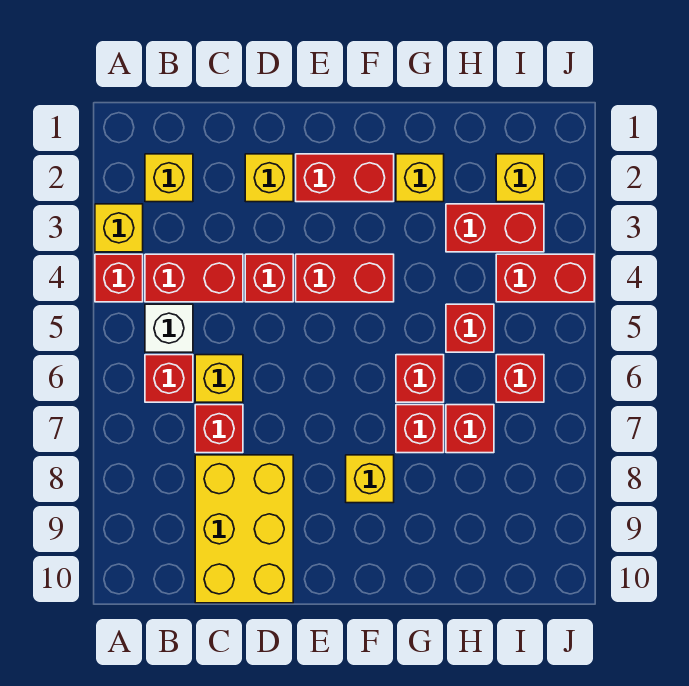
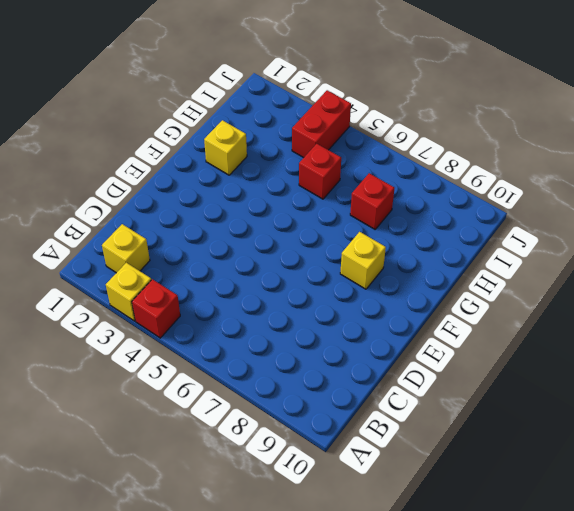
none -> red 1x2 brick [145,254,243,302]
none -> white 1x1 brick [145,304,193,352]
none -> red 1x1 brick [145,355,193,402]

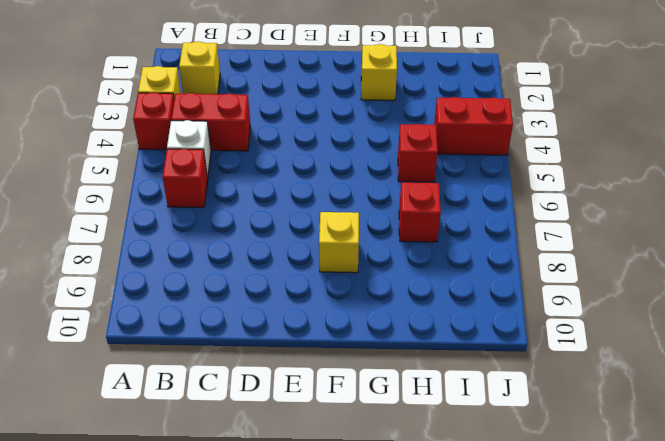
none -> yellow 1x1 brick [195,355,243,402]
none -> red 1x1 brick [195,405,243,453]
none -> yellow 2x3 brick [195,455,293,603]

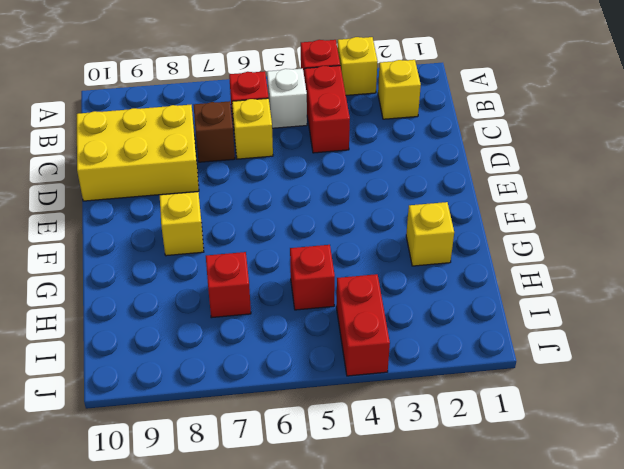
brown 1x1 brick [194,101,235,162] -> red 1x1 brick [195,405,243,453]
none -> yellow 1x1 brick [245,154,293,202]
none -> red 1x1 brick [245,254,293,302]
none -> red 1x2 brick [296,154,394,202]

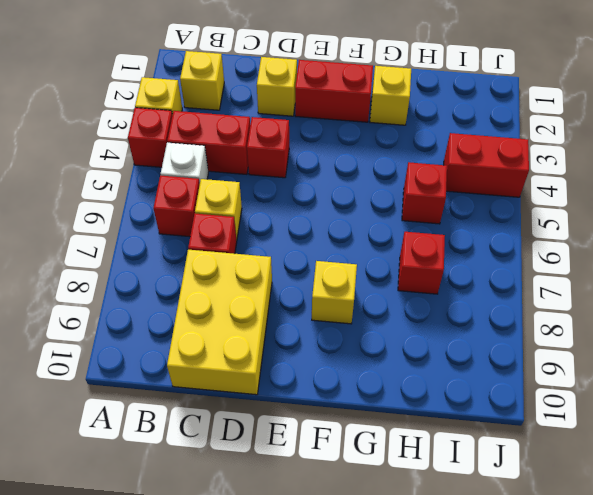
none -> red 1x2 brick [296,254,394,302]
none -> red 1x1 brick [396,355,444,402]
none -> red 1x1 brick [396,405,444,453]

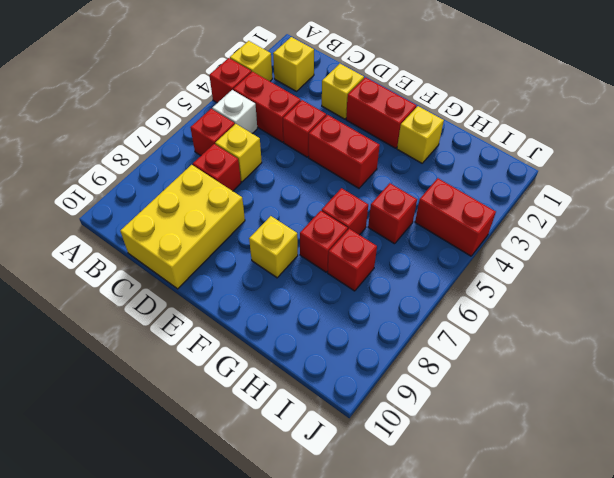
none -> red 1x2 brick [446,204,544,252]
none -> yellow 1x1 brick [496,154,544,202]
none -> red 1x1 brick [496,355,544,402]

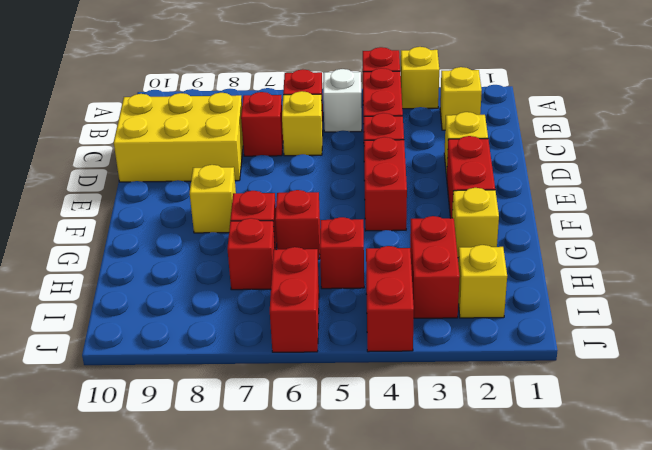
red 1x2 brick [270,247,319,352] -> red 1x1 brick [496,355,544,402]

